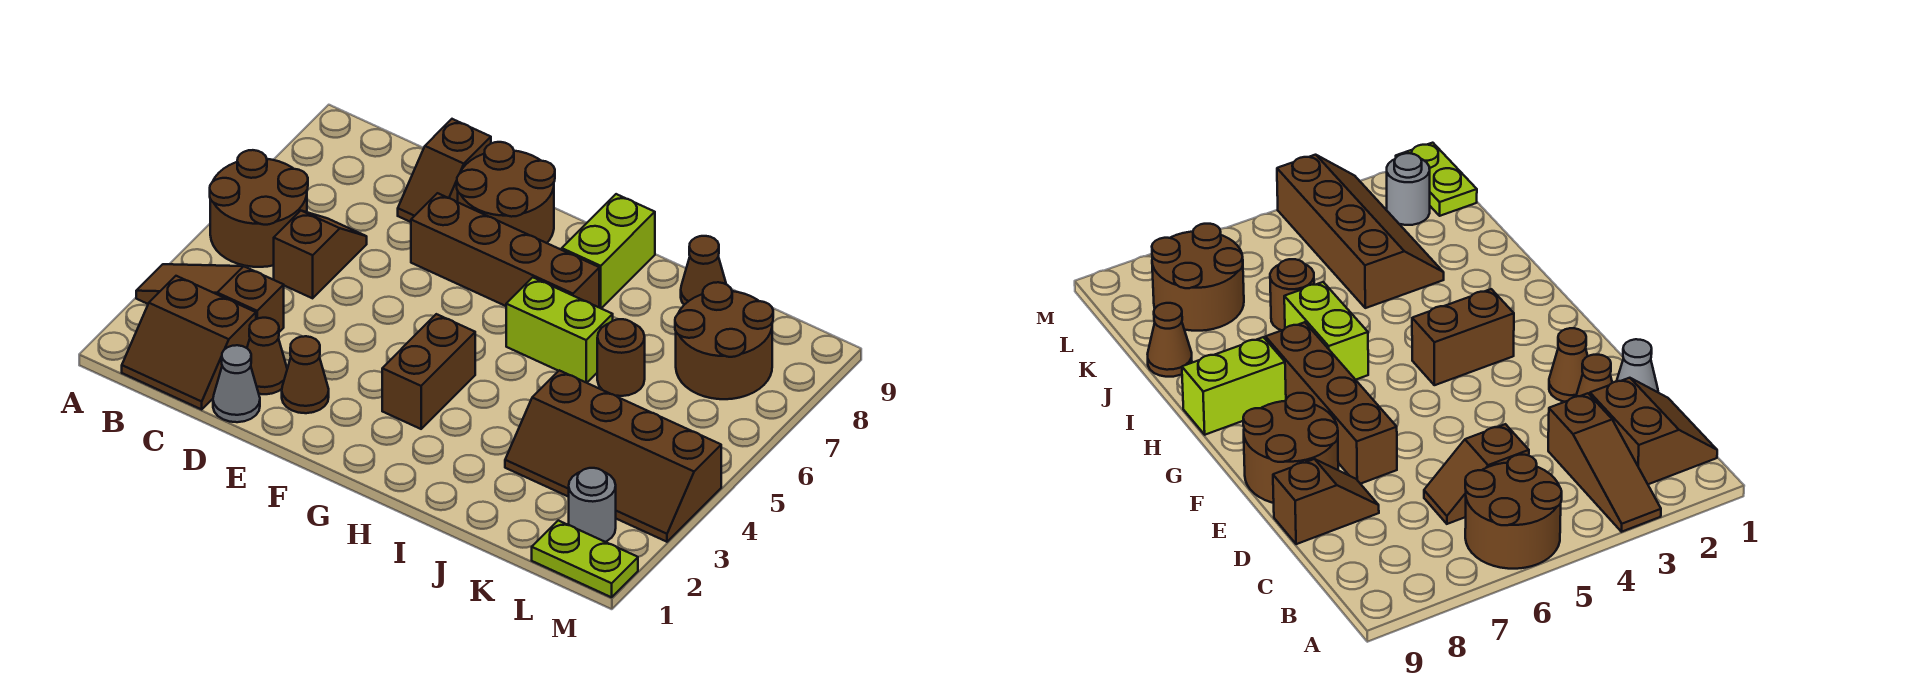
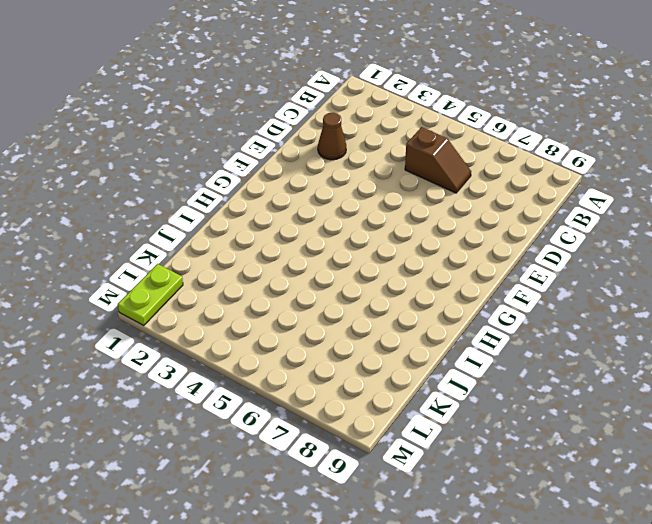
none -> brown 1x3 slope [136,264,284,332]
none -> brown 2x2 round brick [210,150,308,267]
none -> brown 2x2 slope [122,276,256,409]

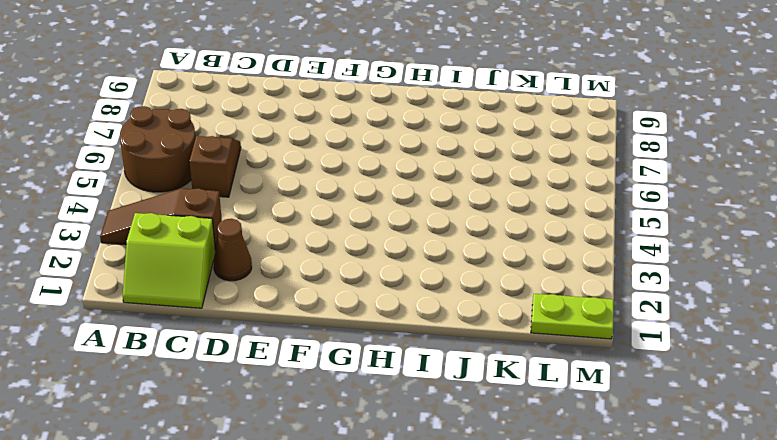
lime 2x2 slope [123,213,215,308] -> brown 2x2 slope [122,276,256,409]
none -> grey 1x1 cone [213,345,260,422]
none -> brown 1x2 slope [398,119,491,222]
none -> brown 1x1 cone [282,336,329,413]

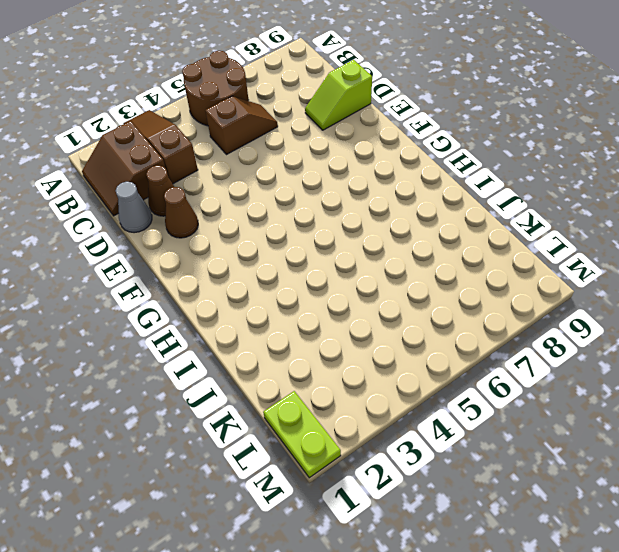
lime 1x2 slope [305,60,372,130] -> brown 1x2 slope [398,119,491,222]
none -> brown 1x4 brick [411,193,599,307]
none -> brown 2x2 round brick [457,142,555,243]
none -> brown 1x2 brick [382,314,475,429]

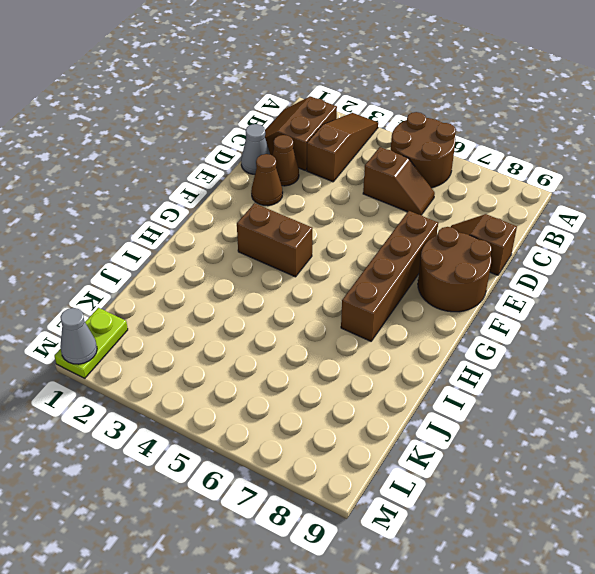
grey 1x1 cone [60,308,97,364] -> none
none -> lime 1x2 brick [506,277,613,383]
none -> lime 1x2 brick [562,194,655,308]
none -> brown 2x4 slope [505,370,721,542]

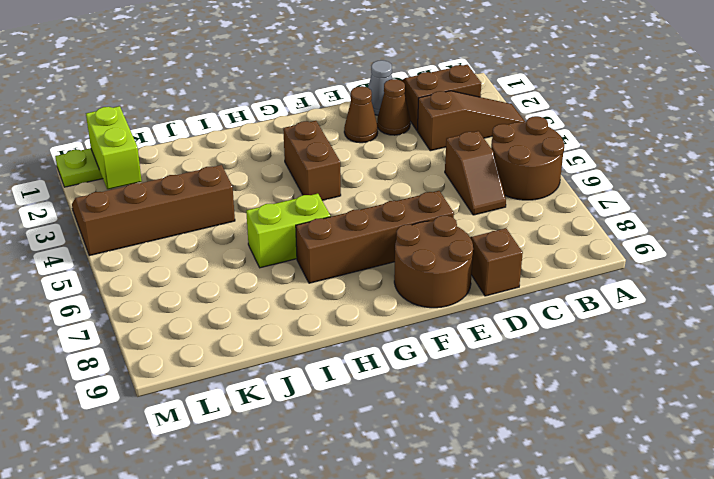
lime 1x2 brick [86,106,142,189] -> lime 1x2 brick moved to [562,194,655,308]
none -> brown 1x1 round brick [597,319,645,396]
none -> brown 1x1 cone [681,236,726,305]
none -> brown 2x2 round brick [675,282,773,399]

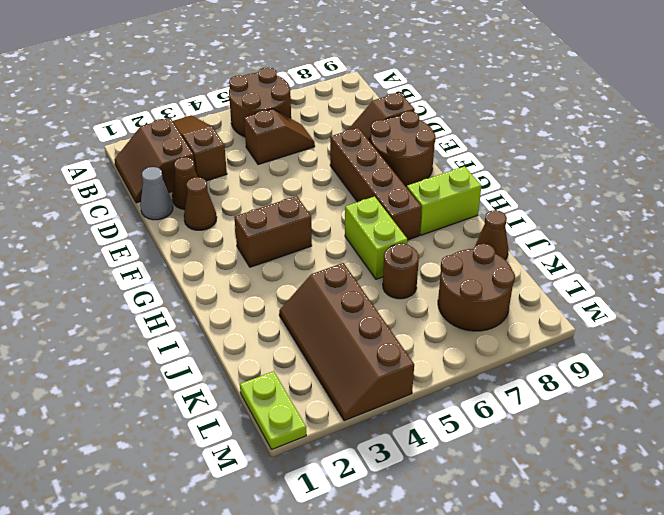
none -> grey 1x1 round brick [569,468,616,542]

